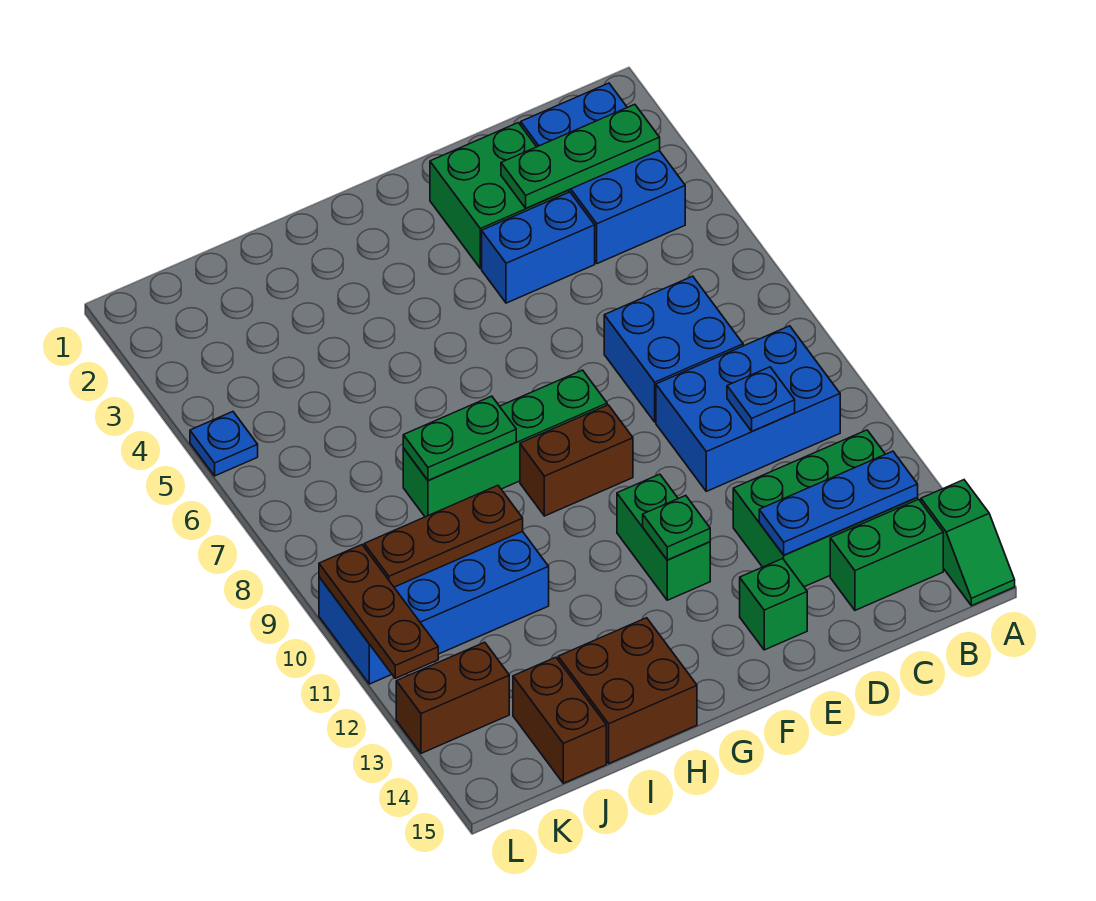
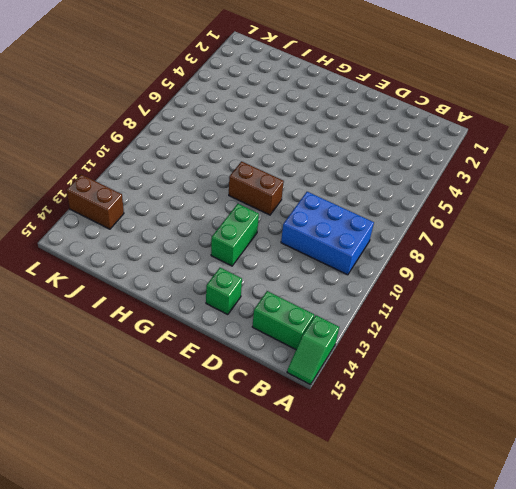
none -> blue 2x3 brick [521,83,685,264]
none -> green 2x3 brick [733,430,918,587]
none -> blue 2x2 brick [604,276,743,422]

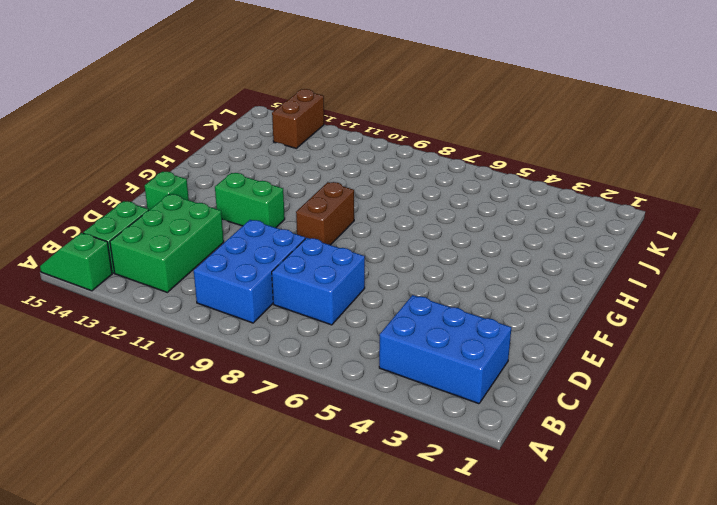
none -> green 2x2 brick [430,123,569,268]
none -> blue 1x2 brick [482,192,595,303]
none -> green 1x4 brick [403,370,607,517]

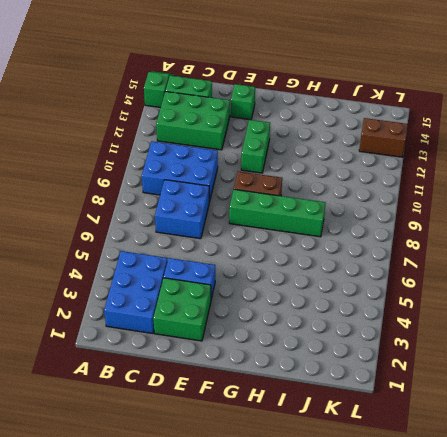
none -> brown 2x2 brick [558,618,697,763]
none -> blue 2x4 brick [319,531,549,684]
none -> brown 1x2 brick [513,657,606,783]

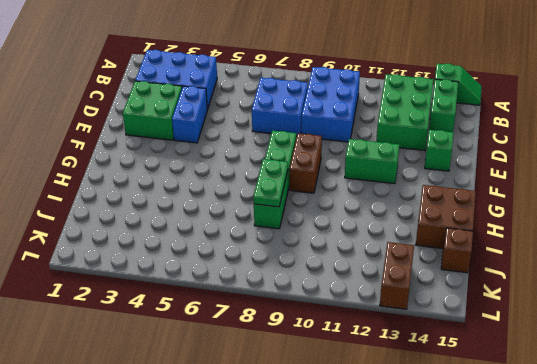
brown 1x1 brick [441,228,473,273] -> brown 1x2 brick [513,657,606,783]
none -> blue 2x4 brick [319,531,549,684]
none -> blue 1x1 plate [190,412,258,476]
none -> green 1x3 plate [501,104,660,208]

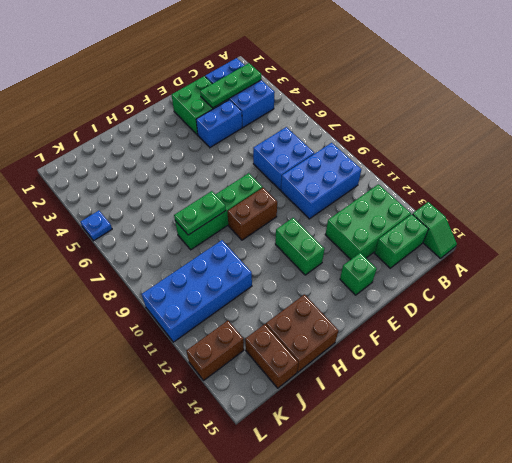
none -> blue 1x3 plate [759,451,918,555]
none -> blue 1x1 plate [727,367,795,431]
none -> green 1x1 plate [643,495,710,560]

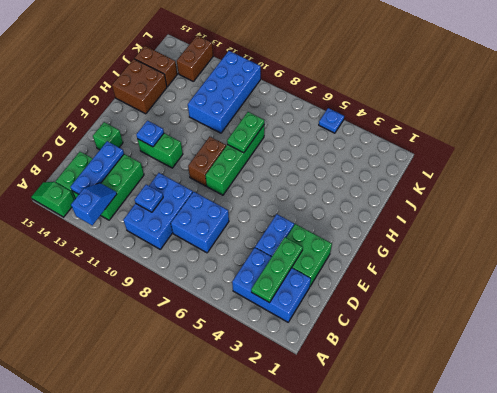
blue 1x2 slope [71,183,117,225] -> none
blue 1x1 plate [136,121,164,147] -> green 1x1 plate [643,495,710,560]
none -> brown 1x3 plate [364,485,523,587]
none -> brown 1x3 plate [319,545,438,678]

